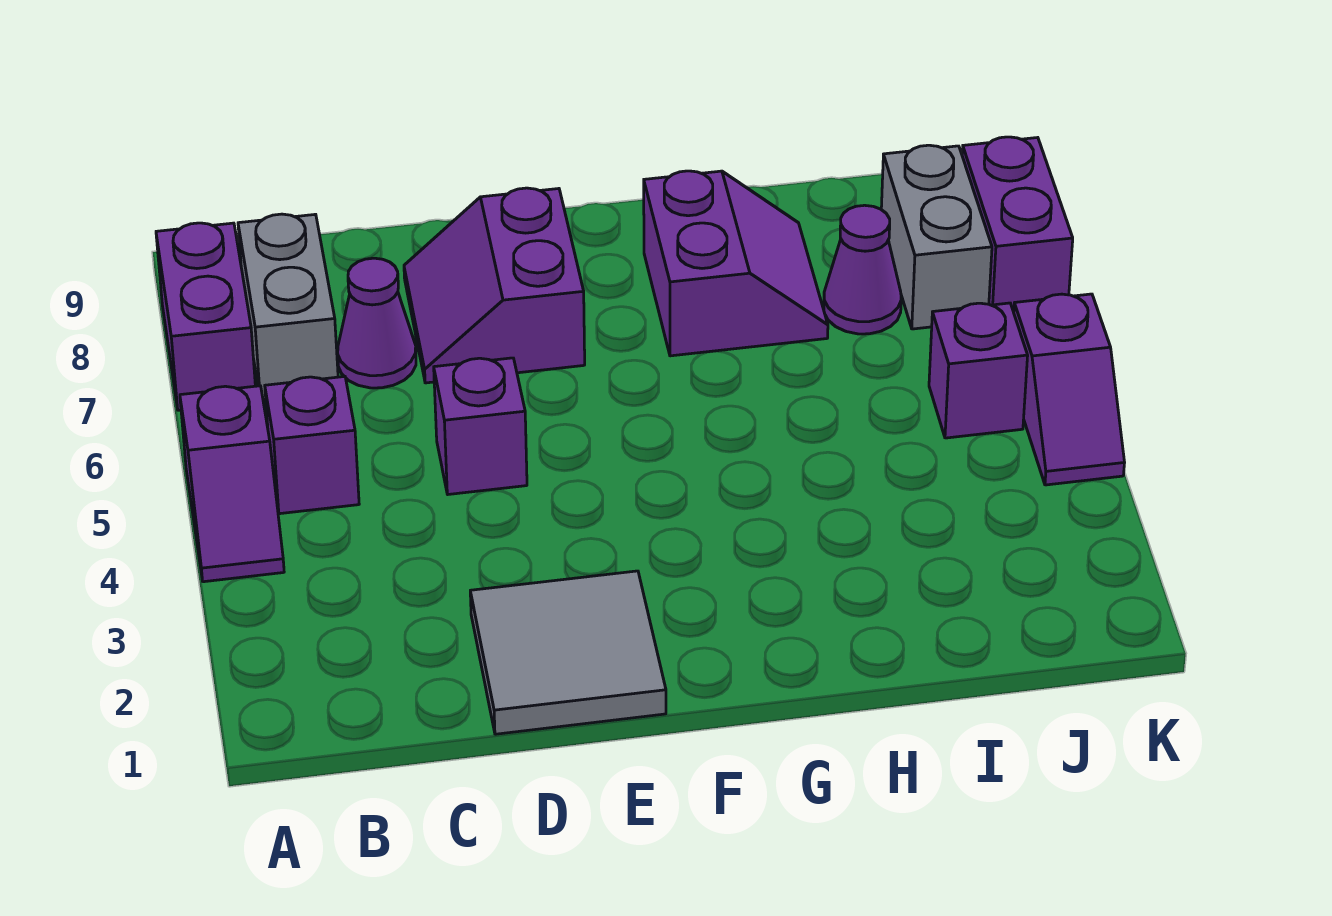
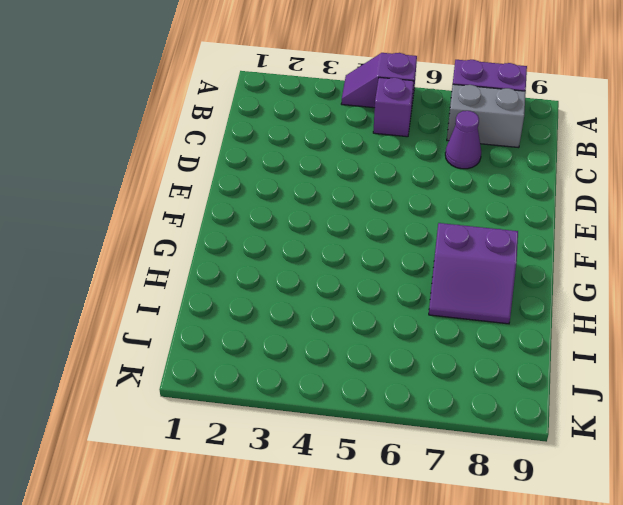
none -> grey 2x2 tile [470,571,666,734]
none -> purple 1x1 brick [434,358,527,494]
none -> purple 2x2 slope [404,188,585,383]

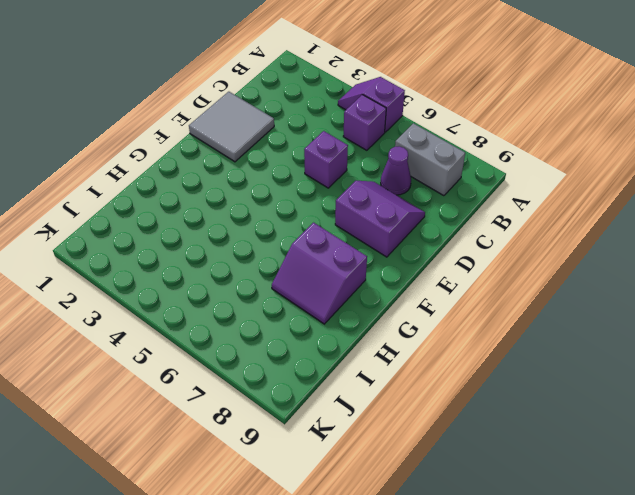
none -> purple 1x2 brick [156,223,255,410]
none -> purple 1x1 cone [824,205,901,334]
none -> purple 1x1 brick [929,303,1028,438]

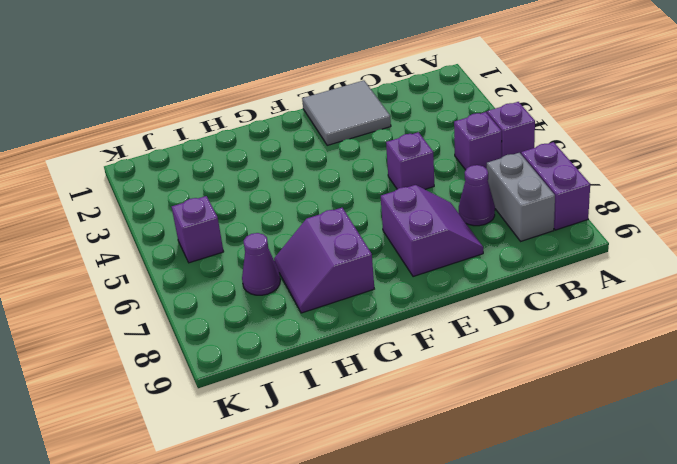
none -> grey 1x2 brick [881,145,992,329]
none -> purple 1x2 slope [1014,294,1125,485]
none -> purple 1x2 brick [962,137,1073,312]

